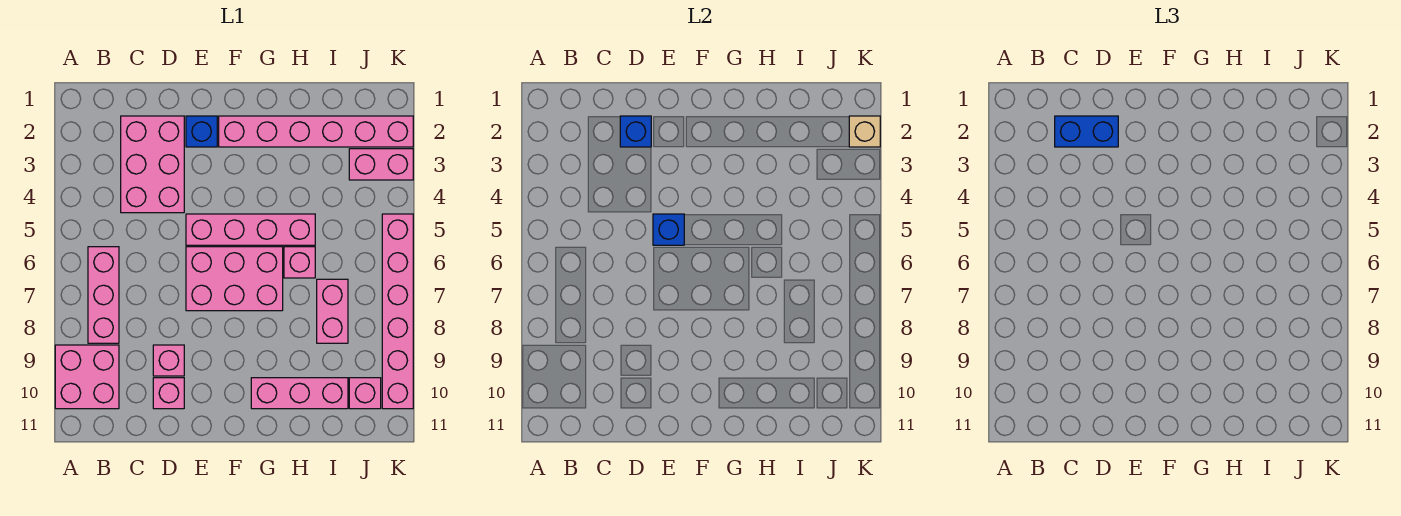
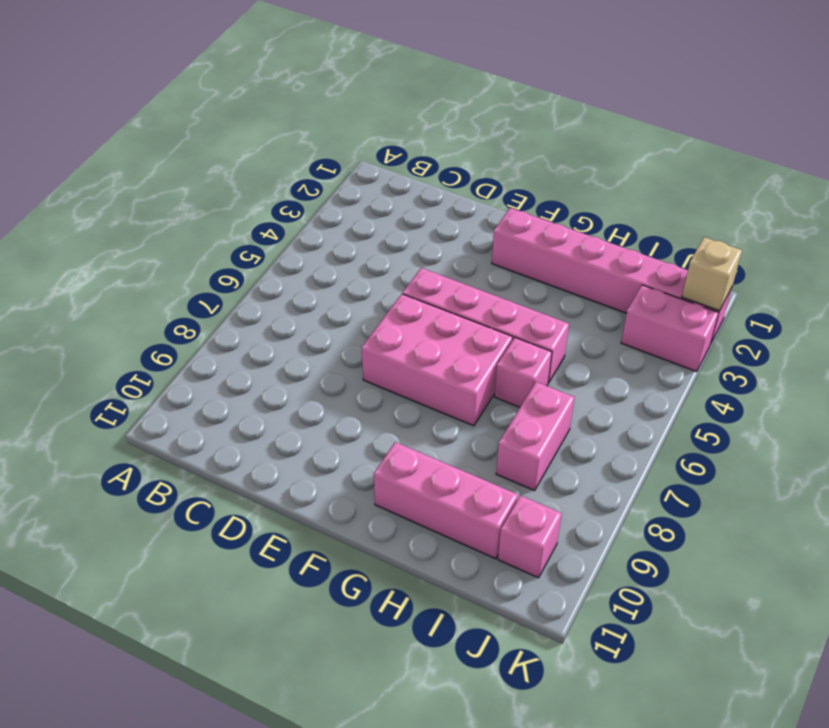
none -> pink 2x2 brick [55,345,119,409]
none -> pink 1x3 brick [88,247,119,343]
none -> pink 2x3 brick [121,116,184,213]

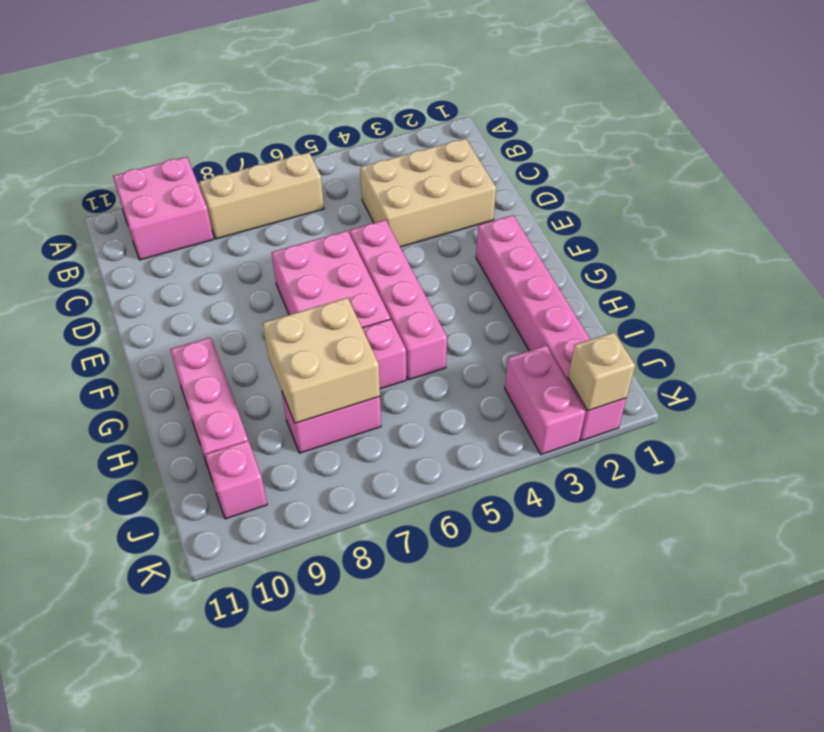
tan 1x3 brick [199,153,324,239] -> pink 1x3 brick [88,247,119,343]
tan 2x3 brick [360,139,496,247] -> pink 2x3 brick [121,116,184,213]
tan 2x2 brick [263,298,380,423] -> none
none -> pink 1x1 brick [153,345,184,376]
none -> pink 1x1 brick [153,378,184,409]
none -> blue 1x1 brick [186,116,217,147]

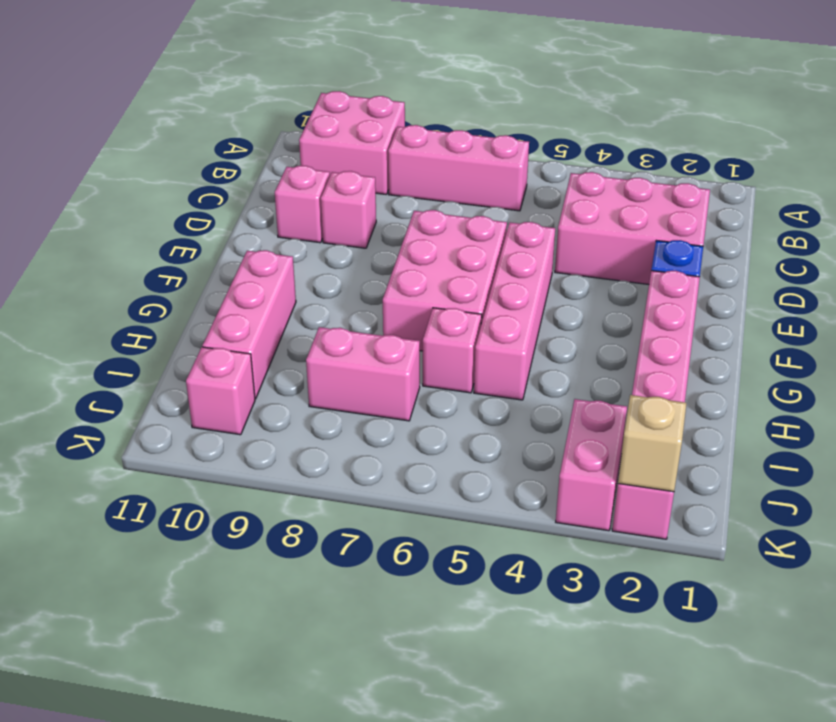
none -> pink 1x6 brick [382,214,413,409]
none -> blue 1x1 brick [620,116,651,147]
none -> blue 1x1 brick [653,214,684,245]

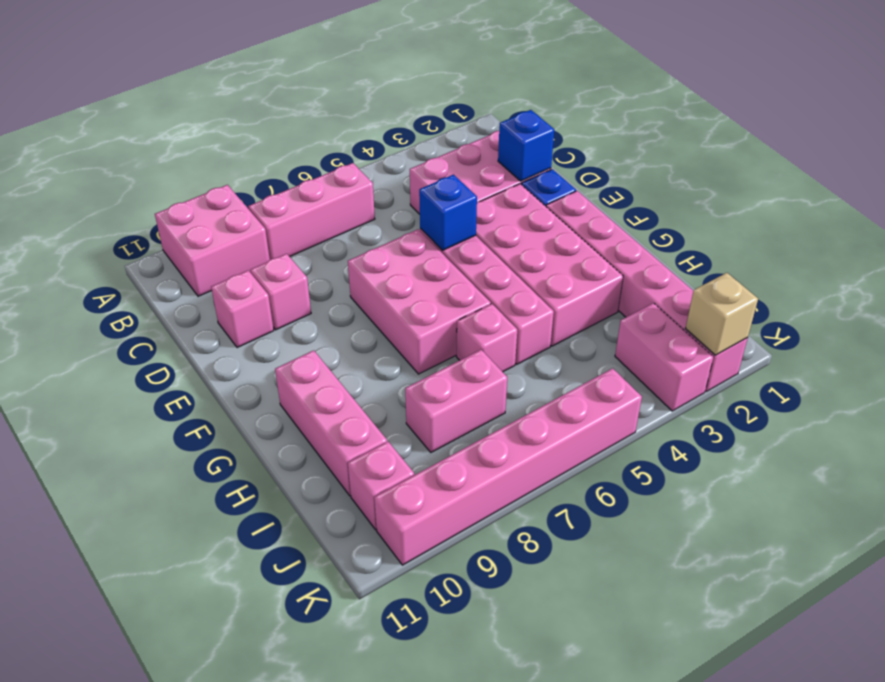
pink 2x4 brick [476,184,623,346] -> none
none -> blue 1x2 brick [1055,116,1118,147]

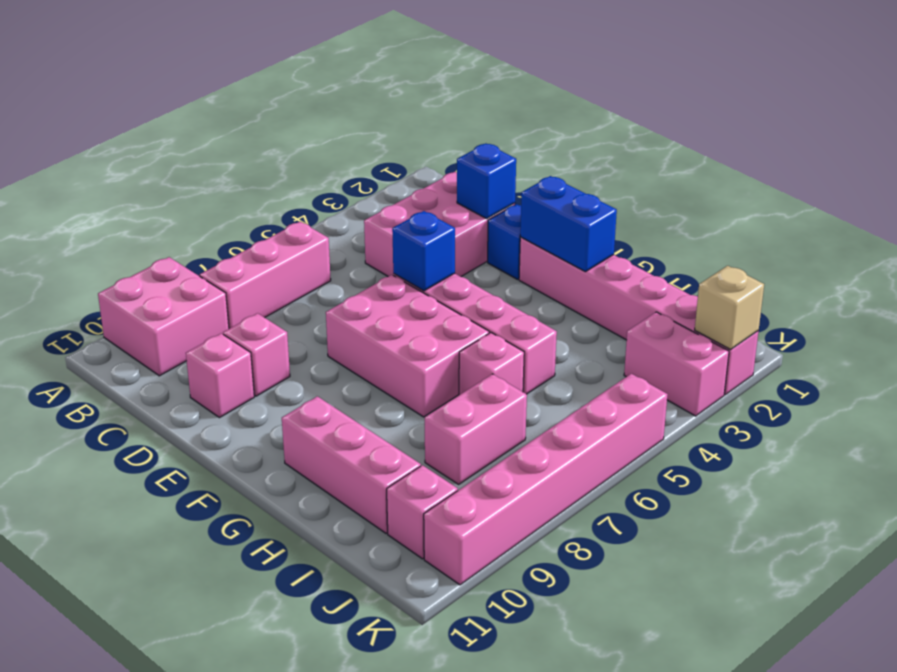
blue 1x2 brick [520,176,617,272] -> blue 1x2 brick moved to [1055,116,1118,147]

